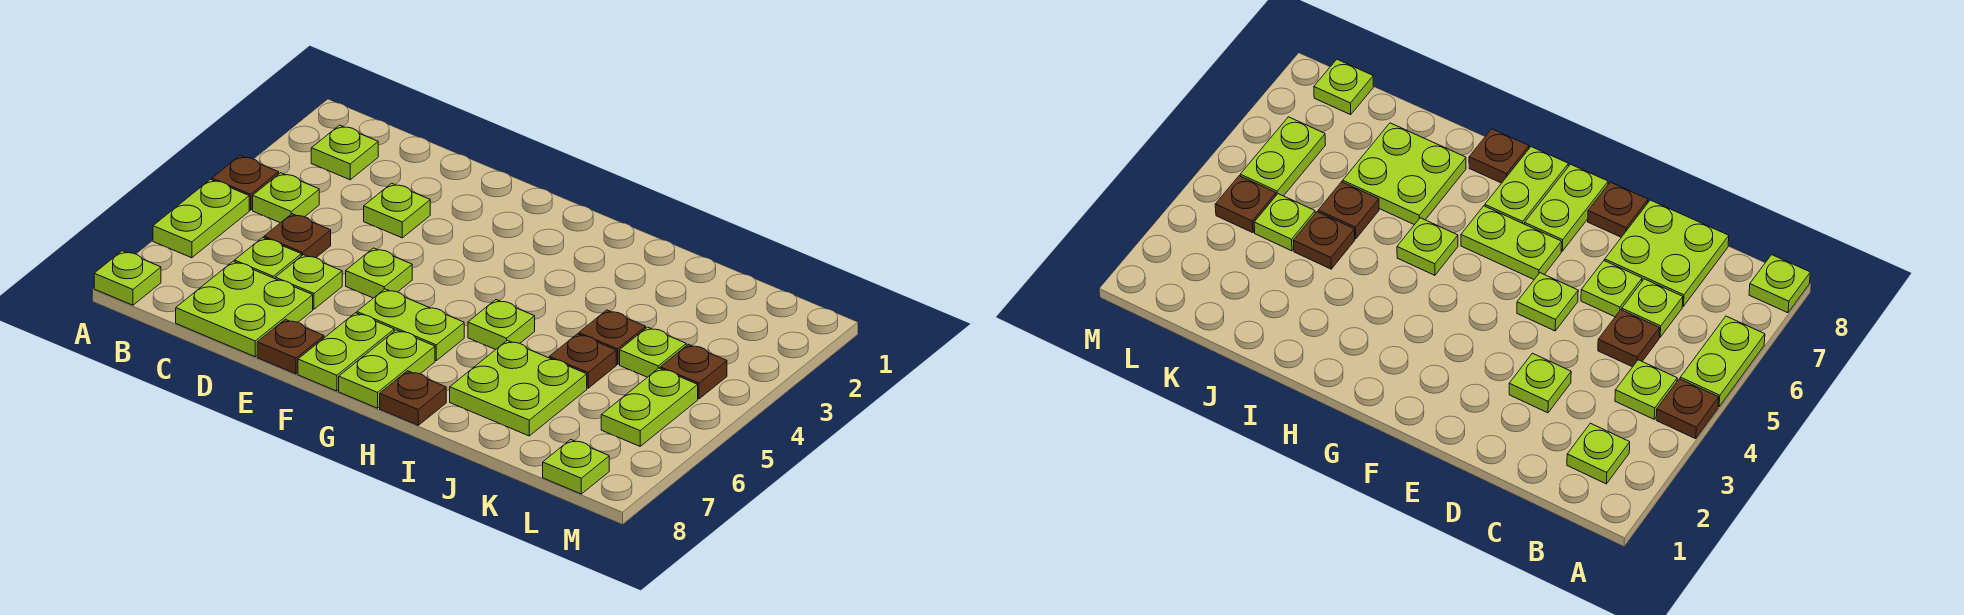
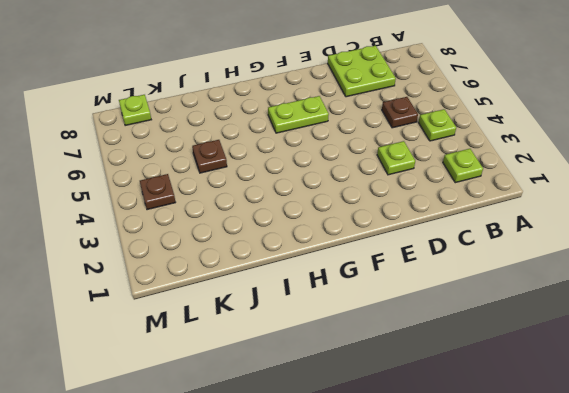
none -> brown 1x1 plate [212,156,279,210]
none -> lime 1x2 plate [153,179,249,258]
none -> lime 1x1 plate [94,251,161,305]

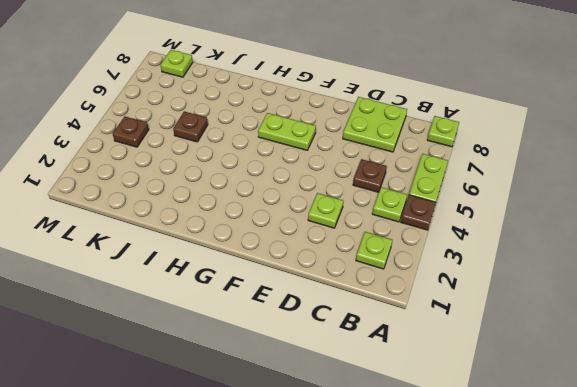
none -> lime 1x1 plate [235,237,301,279]
none -> lime 1x1 plate [275,255,342,309]
none -> lime 1x1 plate [346,248,412,298]

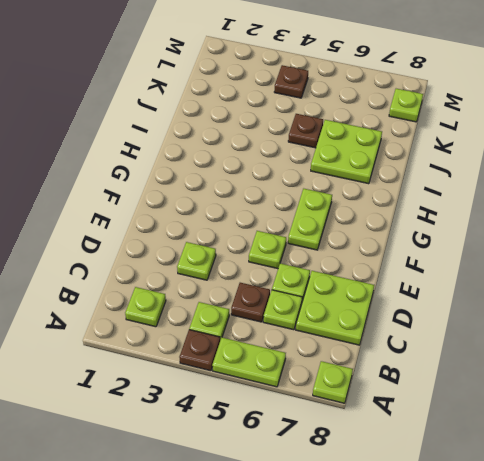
none -> brown 1x1 plate [257,319,324,374]
none -> lime 1x2 plate [298,313,394,391]
none -> lime 1x2 plate [339,330,435,408]

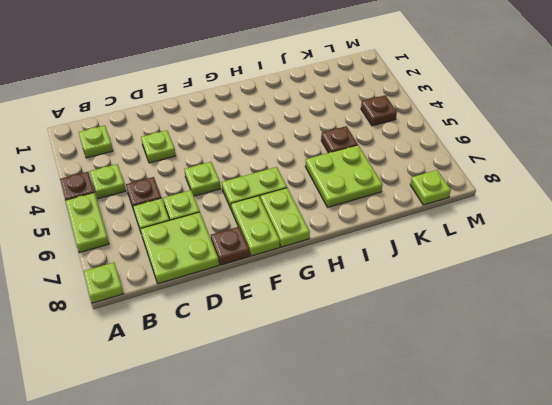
none -> lime 1x1 plate [468,300,535,350]
none -> brown 1x1 plate [380,371,446,425]
none -> brown 1x1 plate [579,310,646,365]

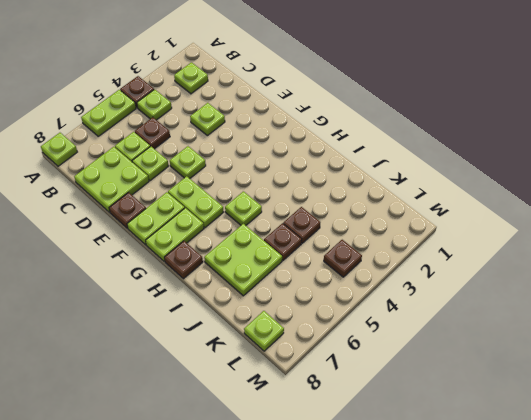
none -> lime 1x1 plate [620,327,686,377]
none -> lime 1x2 plate [601,368,698,446]

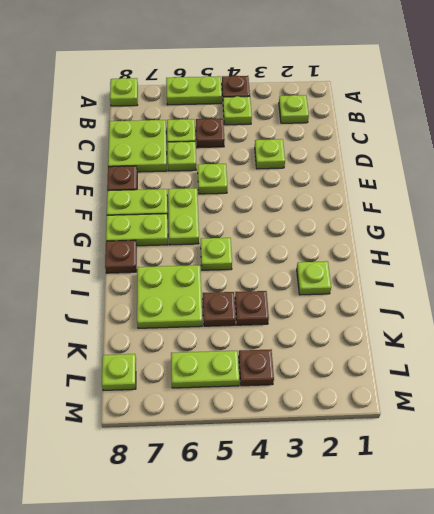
lime 1x1 plate [297,261,331,295] -> lime 1x1 plate moved to [620,327,686,377]

